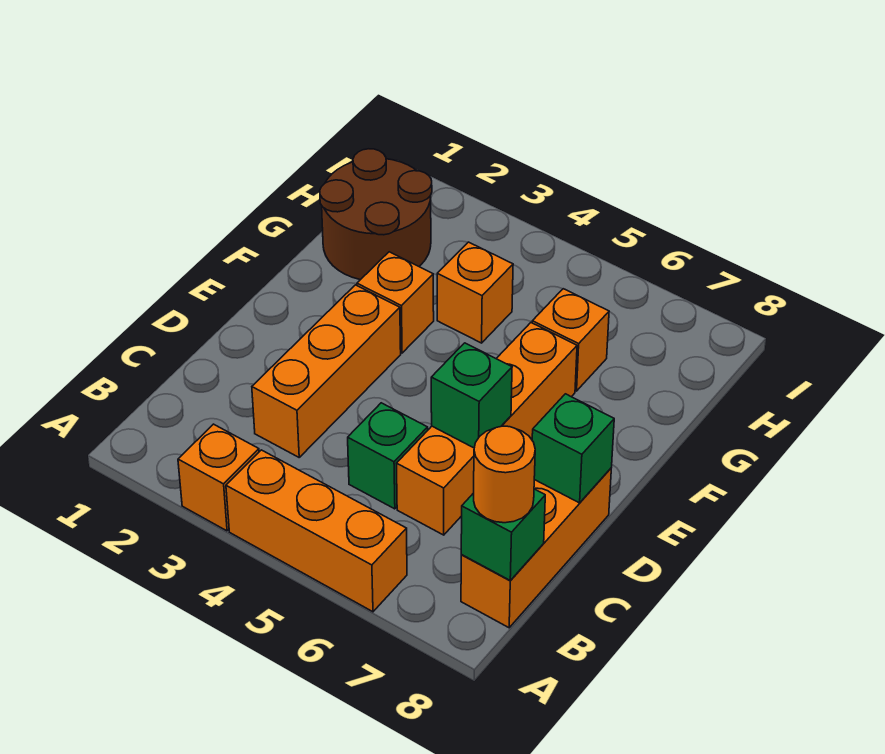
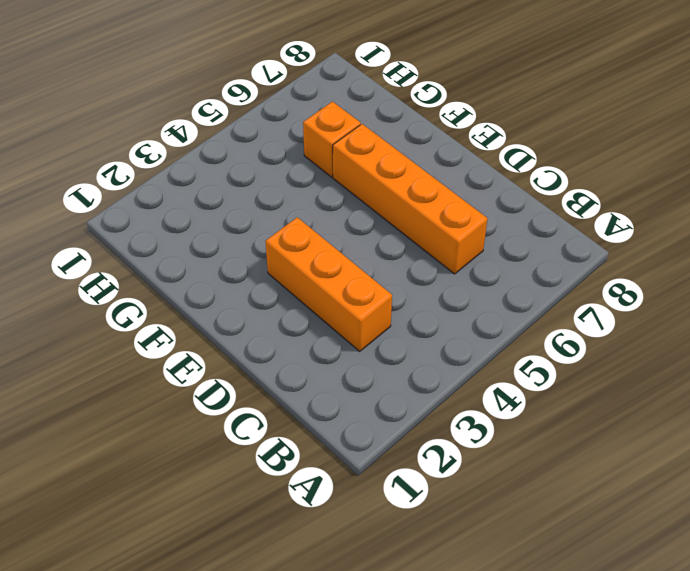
none -> orange 1x1 brick [178,424,259,531]
none -> orange 1x3 brick [226,450,407,612]
none -> orange 1x3 brick [461,468,611,628]

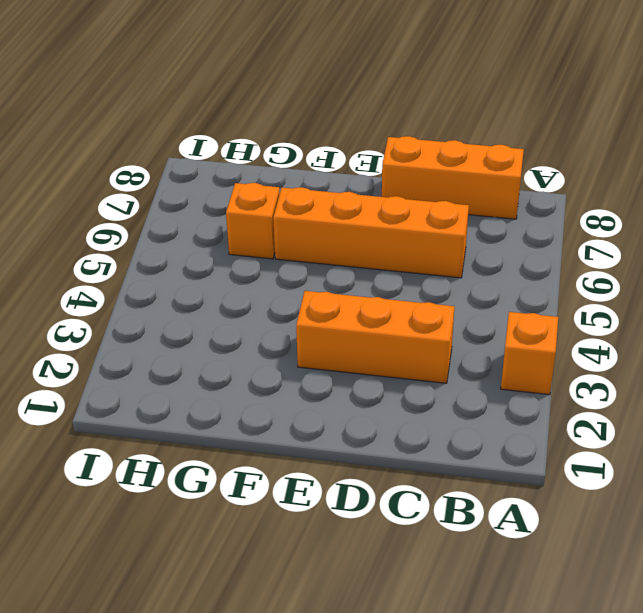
none -> orange 1x3 brick [226,450,407,612]
none -> green 1x1 brick [348,403,428,509]
none -> orange 1x1 brick [357,252,434,353]

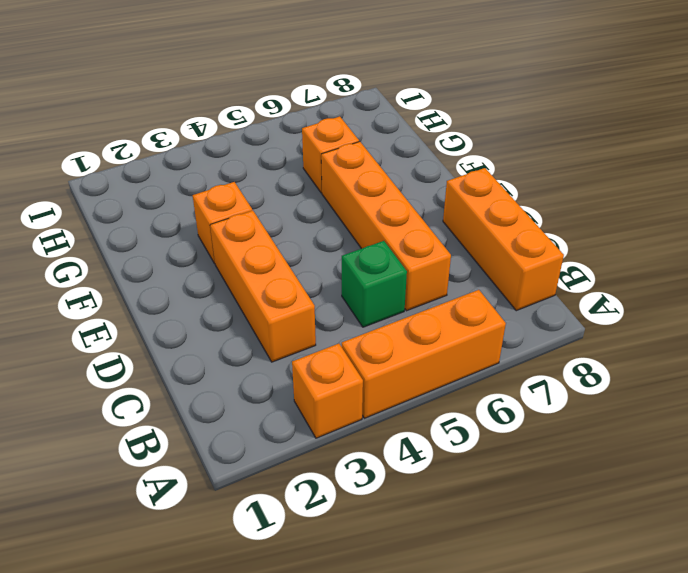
none -> brown 2x2 round brick [320,149,432,280]
none -> orange 1x1 brick [437,242,513,343]
none -> green 1x1 brick [461,489,545,581]

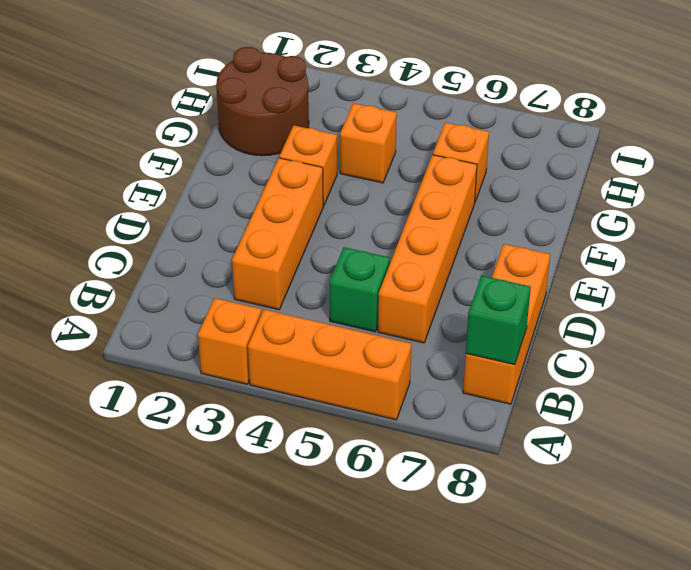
none -> green 1x1 brick [431,343,512,448]
none -> green 1x1 brick [532,394,614,503]
none -> orange 1x1 round brick [474,426,535,523]

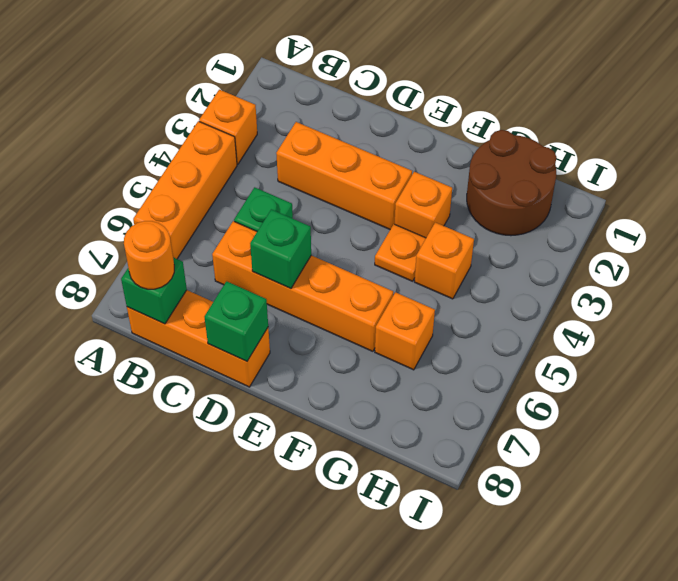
orange 1x1 plate [375,224,426,281] -> none

